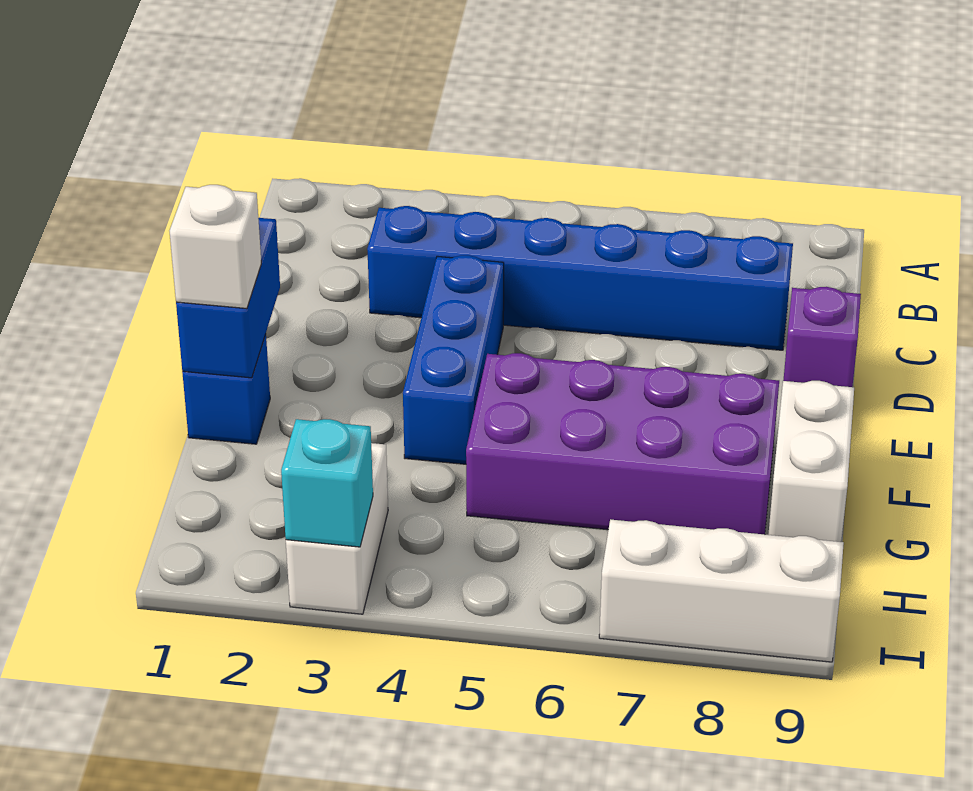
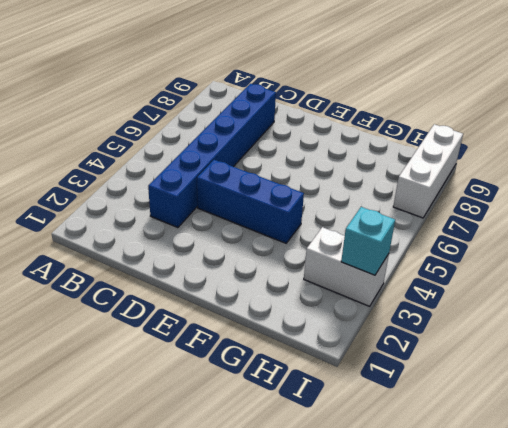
none -> purple 1x1 brick [783,287,861,387]
none -> blue 1x1 brick [182,335,270,444]

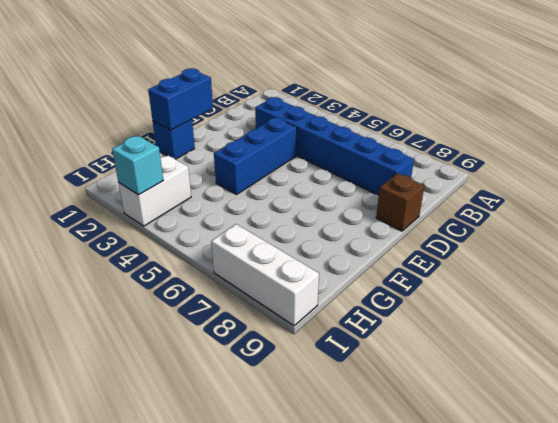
brown 1x1 brick [376,173,424,231] -> purple 1x1 brick [783,287,861,387]
none -> purple 2x4 brick [466,353,779,534]
none -> white 1x2 brick [768,381,854,542]

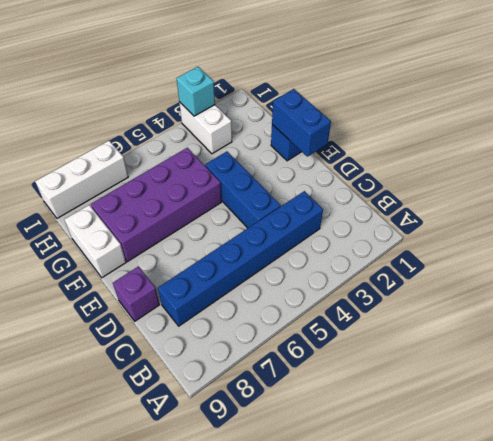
none -> white 1x1 brick [170,185,261,308]

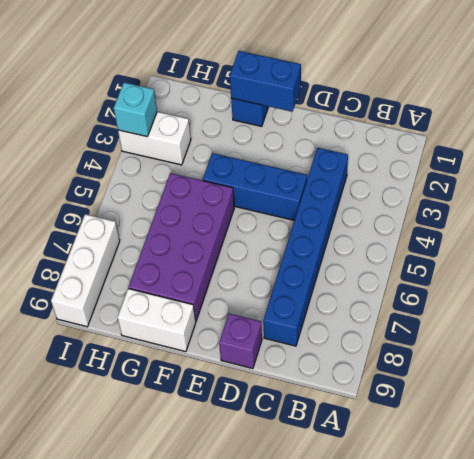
none -> white 1x1 brick [170,185,261,308]

